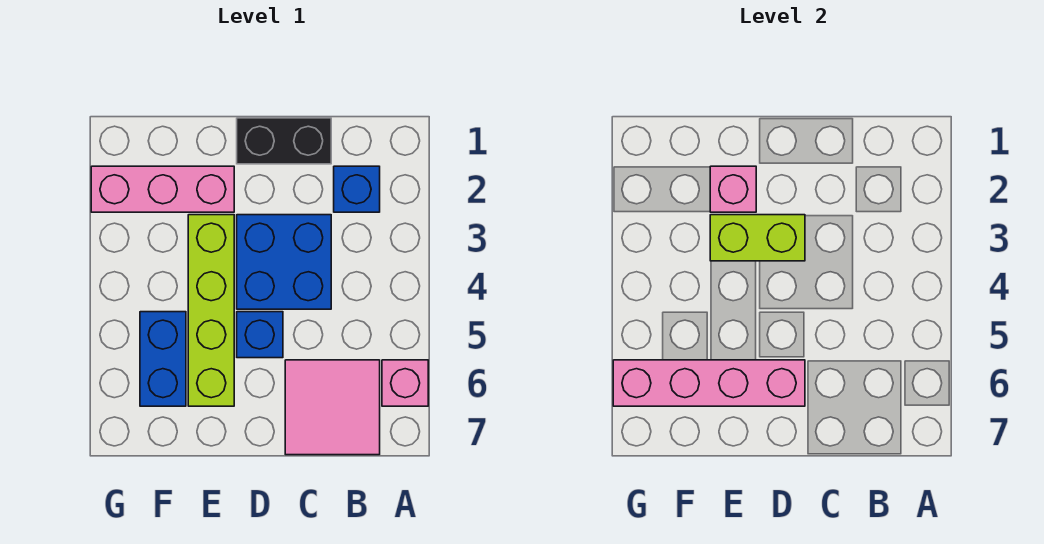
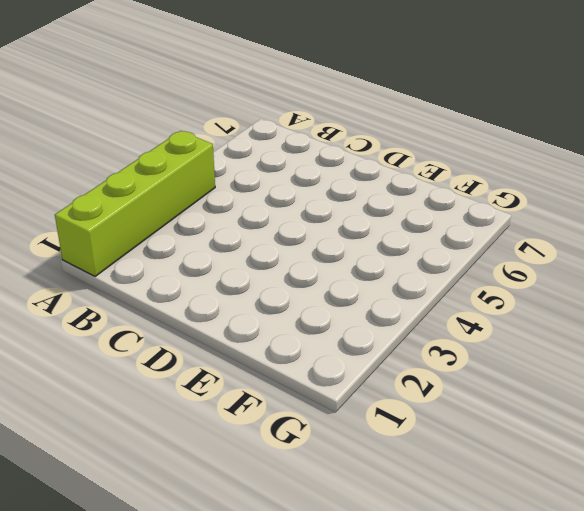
lime 1x4 brick [55,131,215,277] -> lime 1x4 brick moved to [188,215,234,406]
none -> pink 1x1 brick [382,360,428,406]
none -> blue 1x1 brick [334,166,380,212]
none -> pink 2x2 tile [285,360,380,455]

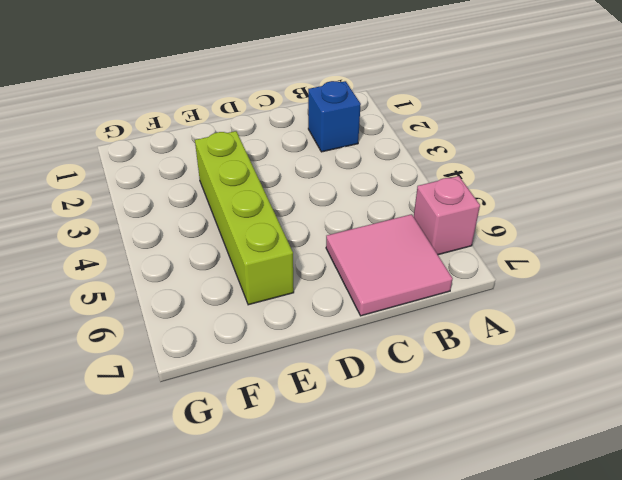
none -> black 1x2 brick [237,118,331,164]
none -> blue 2x2 brick [237,215,331,309]
none -> blue 1x1 brick [237,312,283,358]

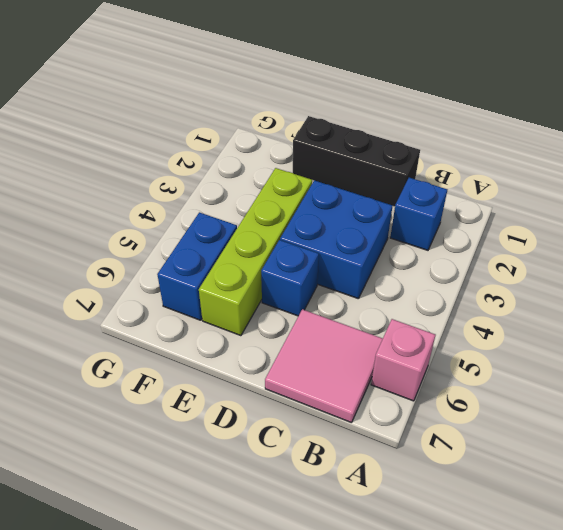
black 1x3 brick [293,116,420,207] -> black 1x2 brick [237,118,331,164]
none -> pink 1x3 brick [91,166,234,212]
none -> lime 1x2 brick [710,215,805,261]
none -> pink 1x4 brick [613,360,805,406]

